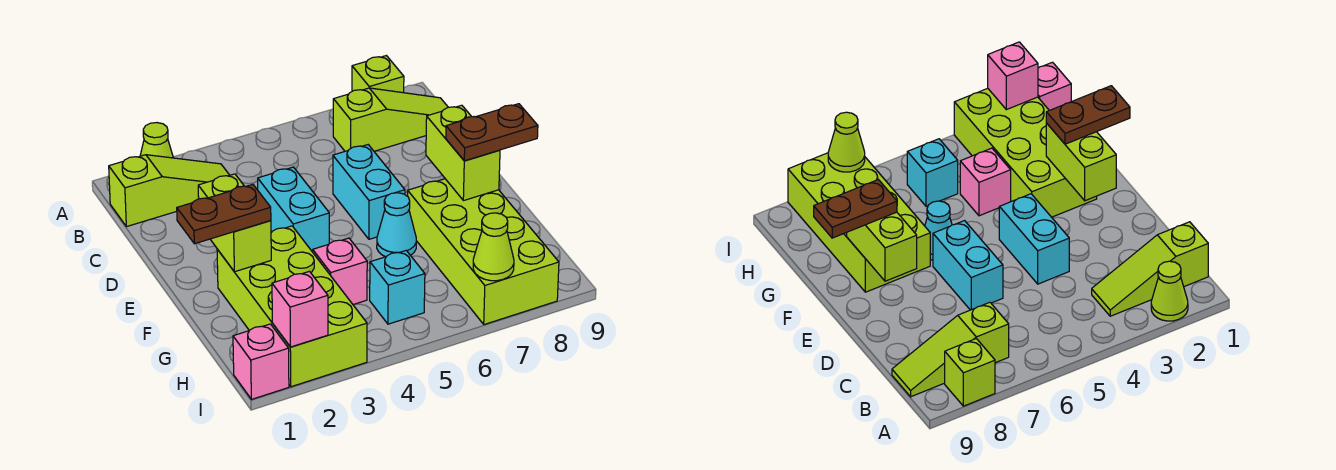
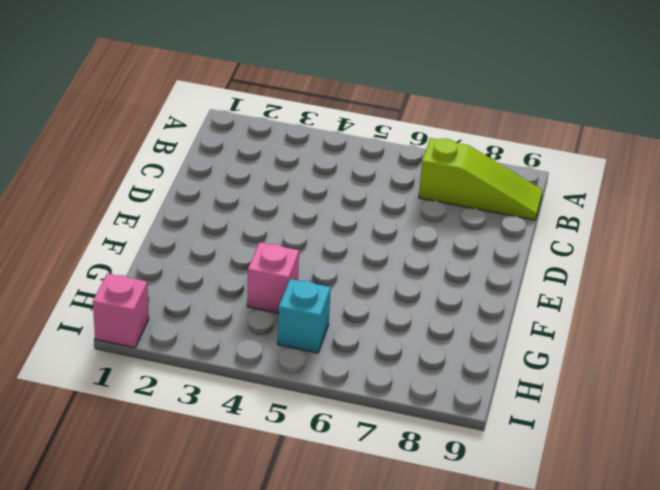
none -> lime 1x1 cone [140,123,173,158]
none -> lime 1x1 brick [352,56,404,93]
none -> lime 1x3 slope [109,155,230,227]

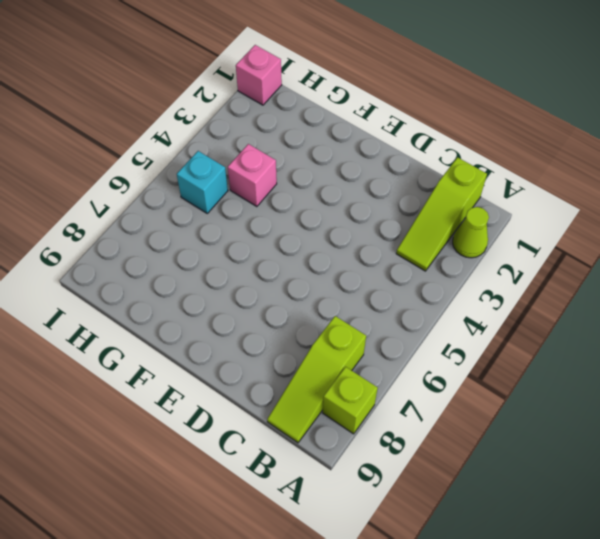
none -> cyan 1x2 brick [258,167,329,252]
none -> cyan 1x2 brick [333,145,405,239]
none -> lime 2x4 brick [217,226,367,387]

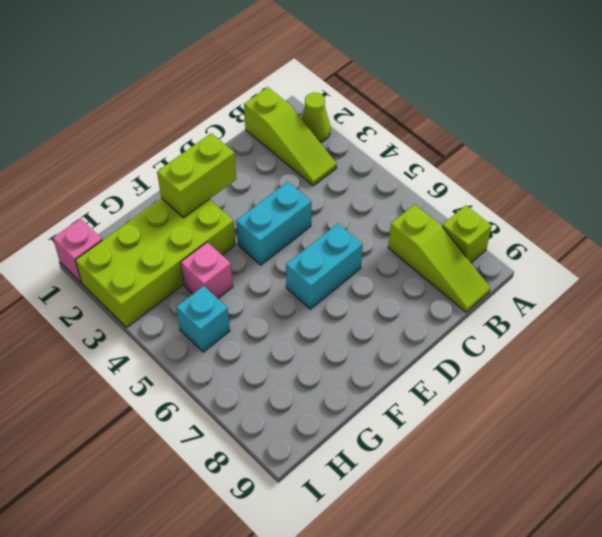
none -> cyan 1x1 cone [377,193,416,257]
none -> lime 2x4 brick [408,179,559,325]
none -> lime 1x2 brick [426,105,500,201]

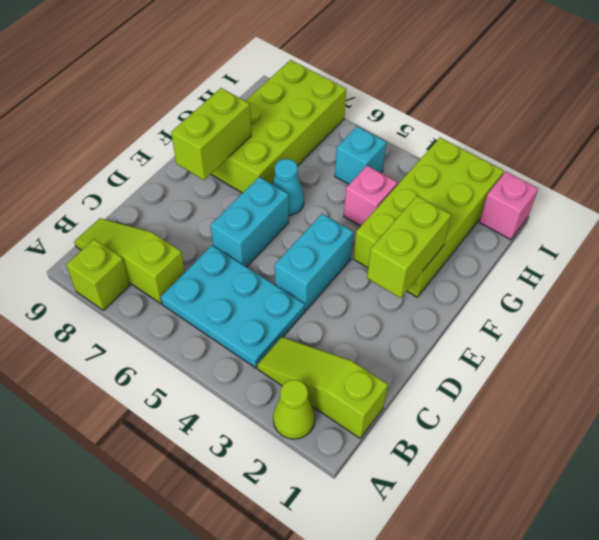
cyan 2x3 plate [161,245,305,368] -> none
none -> pink 1x1 brick [272,271,328,347]
none -> lime 1x1 cone [473,213,514,281]
none -> brown 1x2 plate [177,184,271,244]

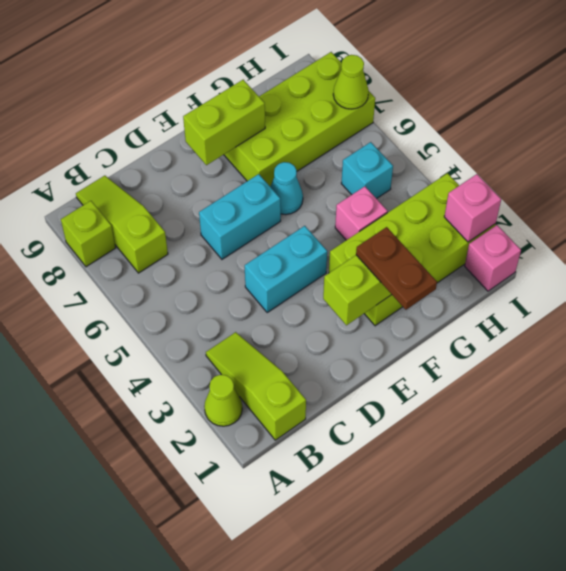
none -> brown 1x2 plate [446,104,538,161]

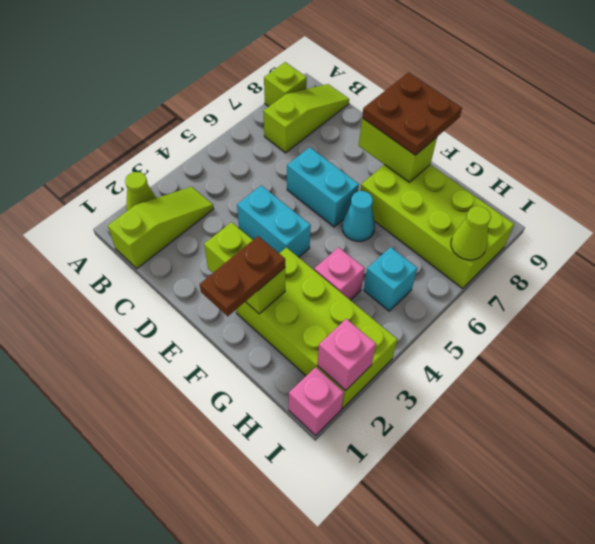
brown 2x2 plate [362,73,462,155] -> brown 1x2 plate [446,104,538,161]

